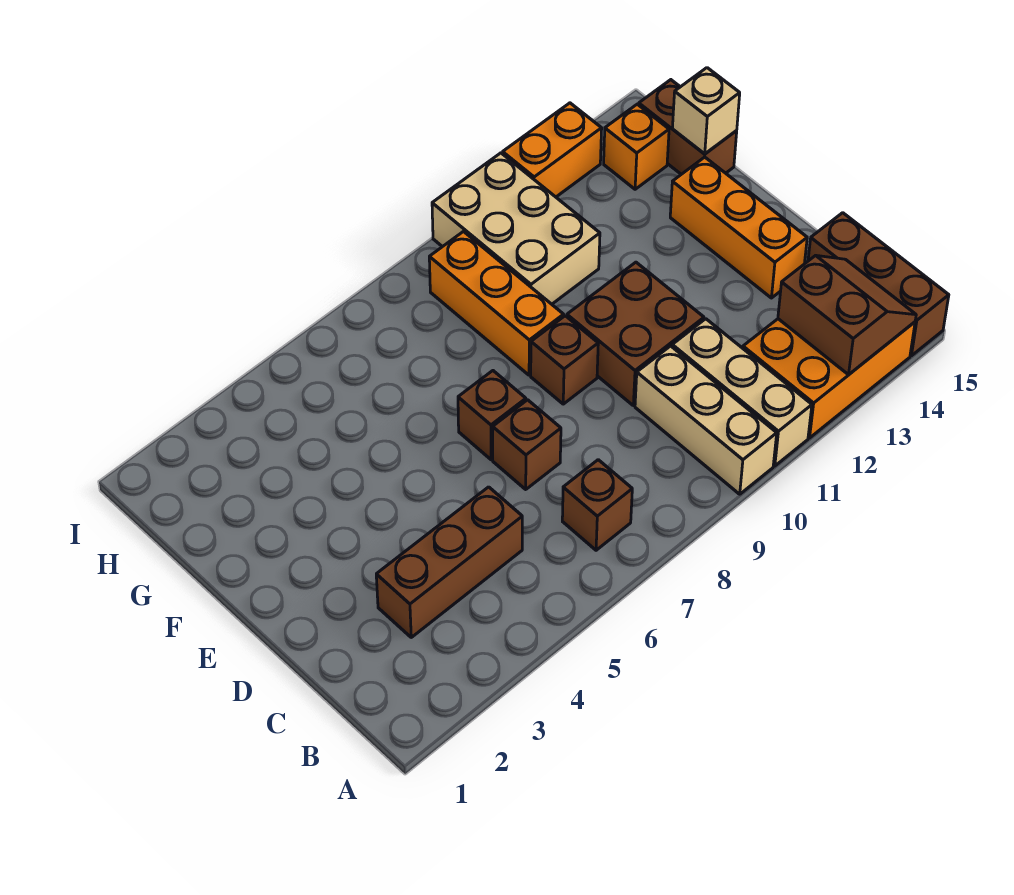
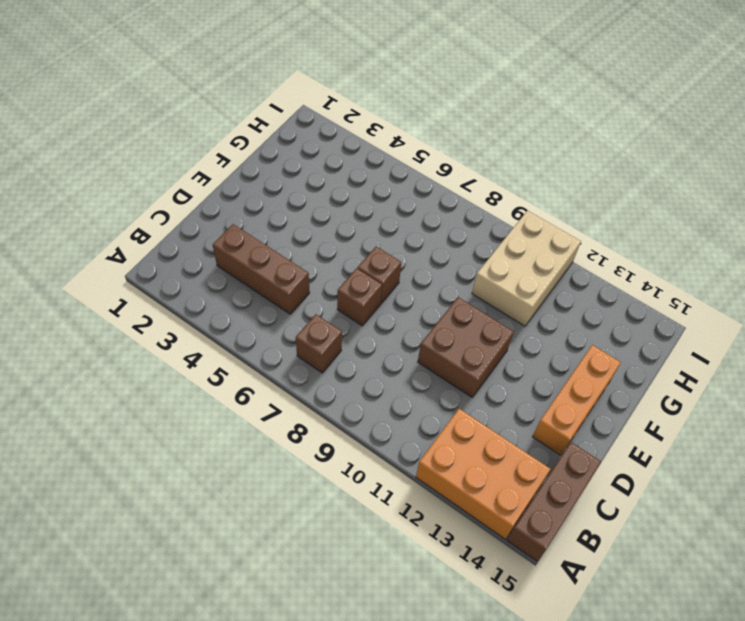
none -> tan 1x3 brick [635,346,777,494]
none -> tan 1x3 brick [672,319,812,466]
none -> brown 1x1 brick [531,316,598,404]

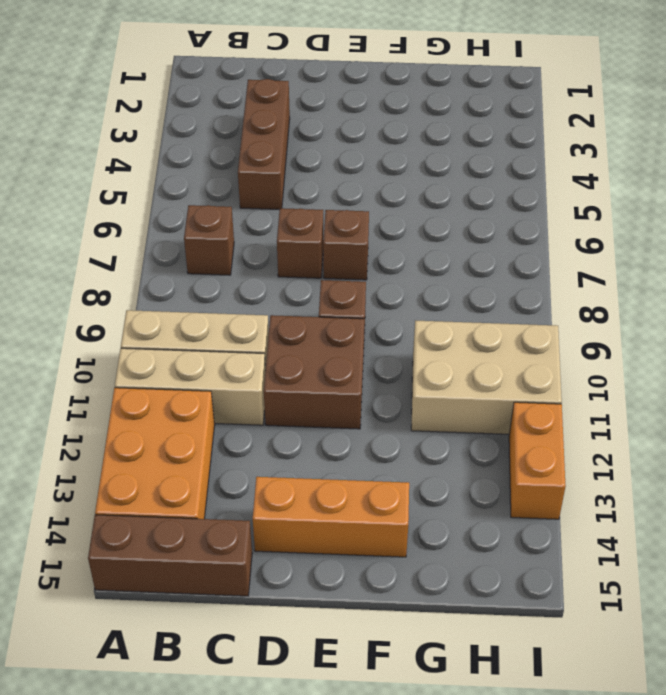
none -> orange 1x3 brick [429,232,564,375]
none -> brown 1x2 brick [639,80,737,174]
none -> orange 1x1 brick [604,104,669,189]

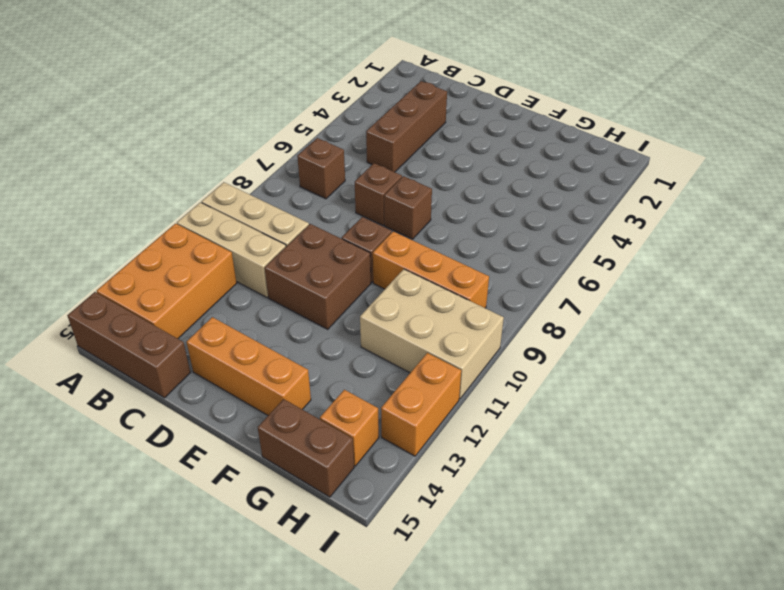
none -> brown 2x2 slope [778,255,916,375]
none -> tan 1x1 brick [672,68,740,154]

